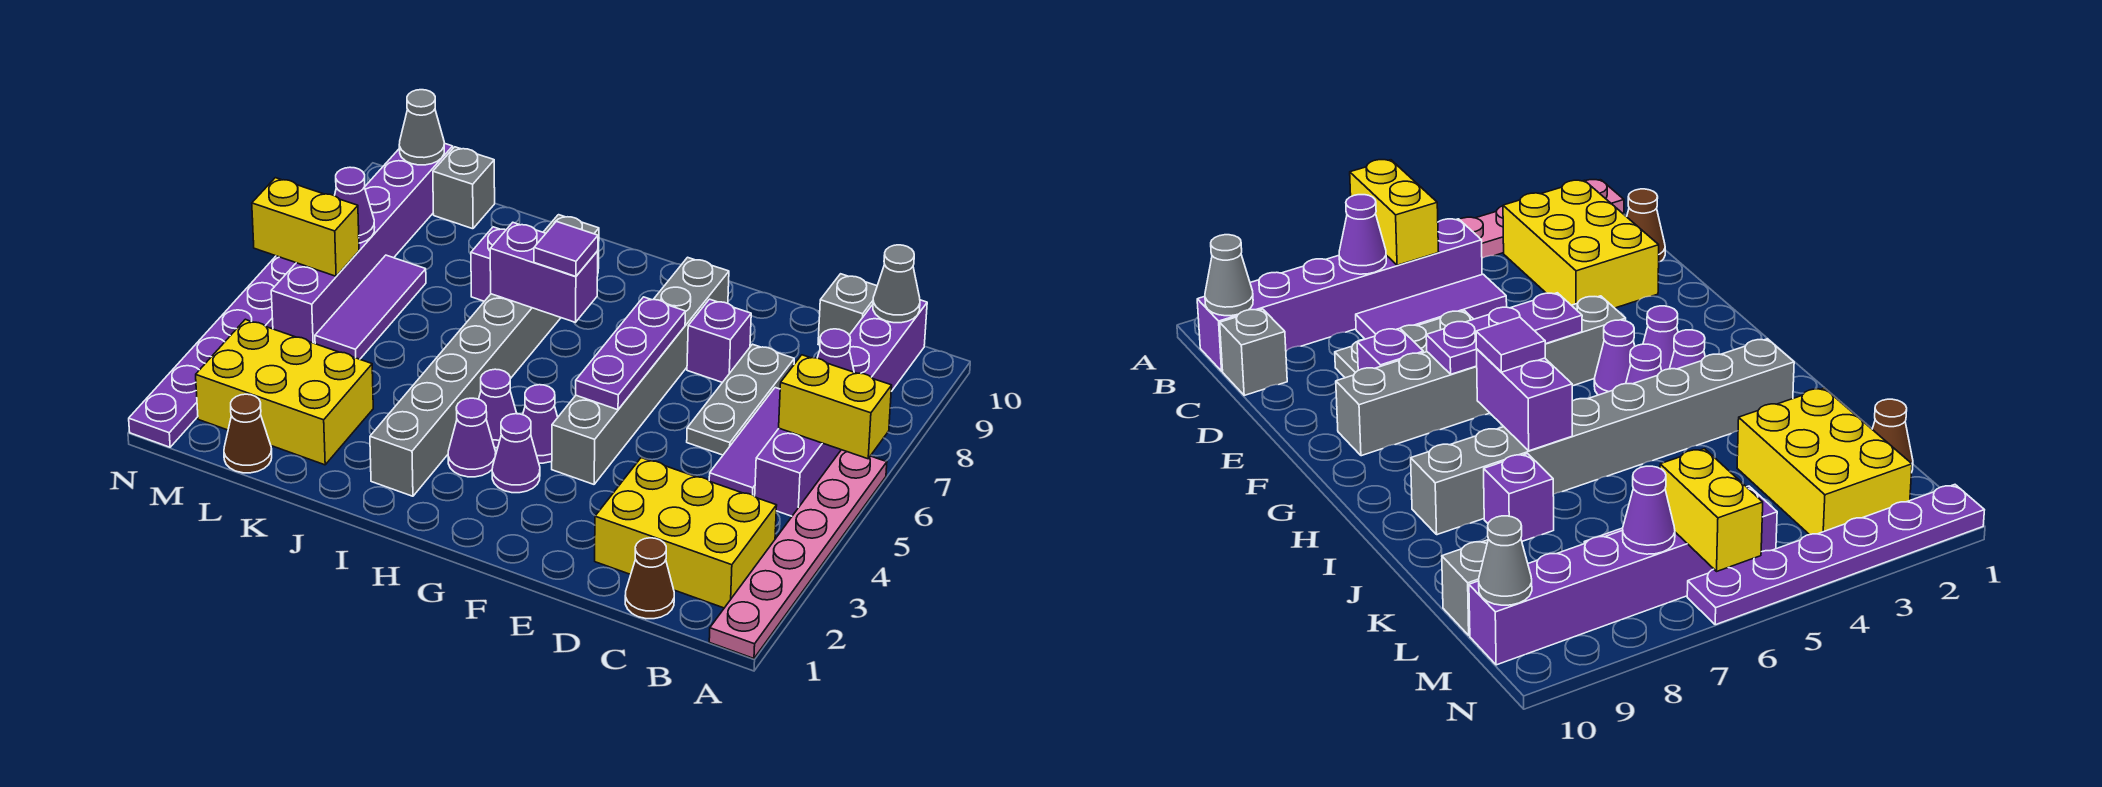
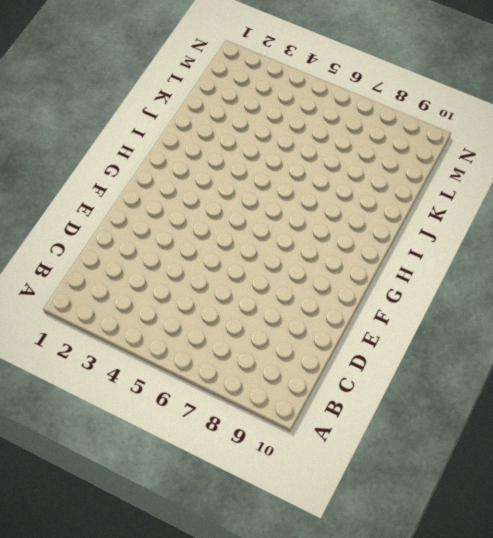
none -> pink 1x6 plate [709,450,887,658]
none -> yellow 2x3 brick [595,458,777,608]
none -> purple 1x6 brick [755,300,927,516]
none -> brown 1x1 cone [625,538,674,619]

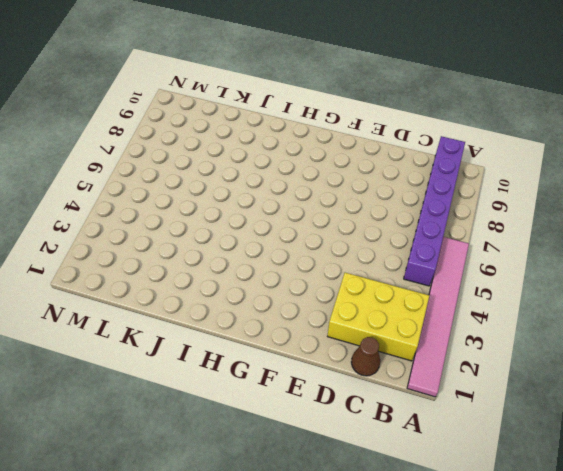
pink 1x6 tile [407,237,469,397] -> pink 1x6 plate [709,450,887,658]
none -> purple 1x3 tile [709,388,780,496]
none -> grey 1x1 brick [818,274,877,345]
none -> grey 1x3 plate [687,344,794,455]
none -> purple 1x1 brick [687,299,751,382]

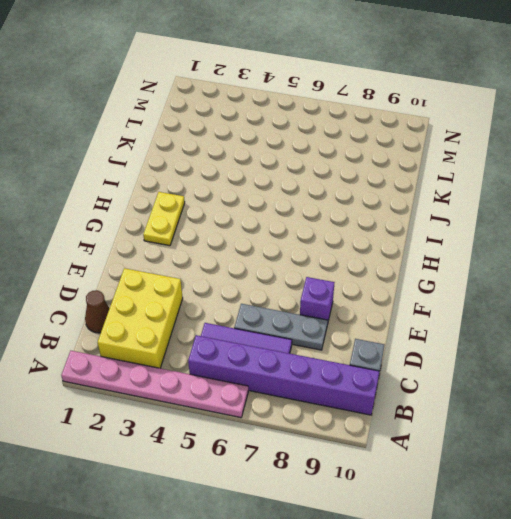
yellow 1x2 plate [143,192,185,246] -> none
none -> grey 1x6 brick [552,257,729,484]
none -> purple 1x1 cone [492,414,540,493]
none -> purple 1x1 cone [523,385,558,463]
none -> purple 1x1 cone [448,398,496,477]

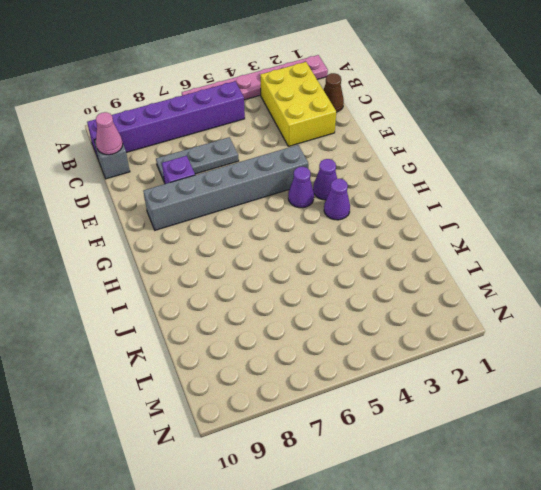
pink 1x1 cone [96,112,123,155] -> none
none -> purple 1x3 tile [709,388,780,496]
none -> purple 1x1 cone [479,369,517,448]
none -> grey 1x8 brick [370,215,599,496]
none -> purple 1x1 brick [471,227,506,301]

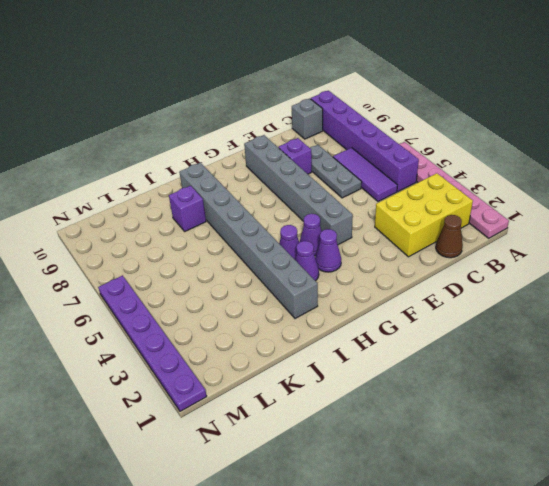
none -> yellow 2x3 brick [196,319,373,465]
none -> brown 1x1 cone [224,394,272,473]
none -> purple 1x3 tile [315,255,426,359]
none -> grey 1x1 brick [433,147,495,229]

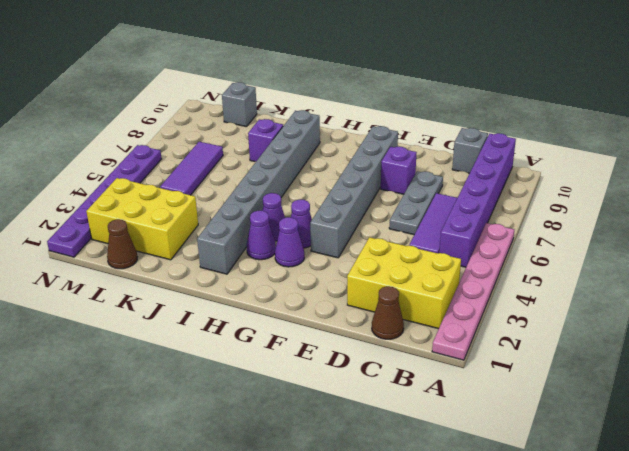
none -> purple 1x6 brick [271,143,453,344]
none -> yellow 1x2 brick [779,355,892,459]
none -> purple 1x1 cone [817,329,854,372]
none -> grey 1x1 cone [873,245,920,323]

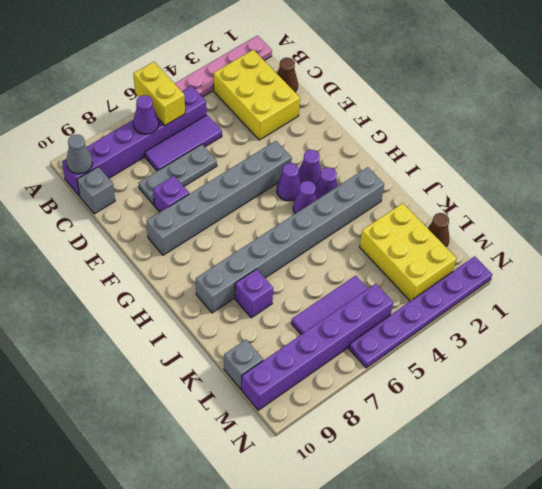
none -> purple 1x3 plate [576,297,685,410]
none -> purple 1x2 brick [490,223,598,322]
none -> yellow 1x2 brick [252,178,359,276]
none -> purple 1x1 cone [335,167,375,243]

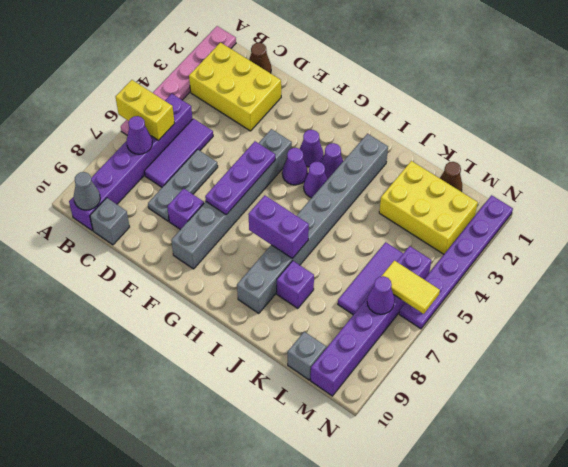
yellow 1x2 tile [381,261,440,314] -> yellow 1x2 brick [252,178,359,276]
none -> grey 1x1 cone [399,90,444,165]
none -> purple 1x1 tile [534,221,598,276]

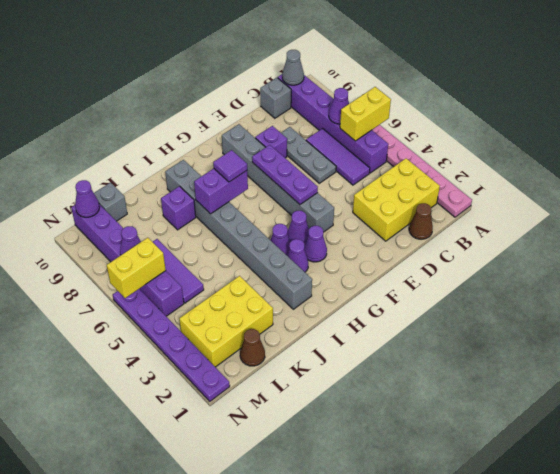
purple 1x1 cone [75,180,100,217] -> grey 1x1 cone [399,90,444,165]

